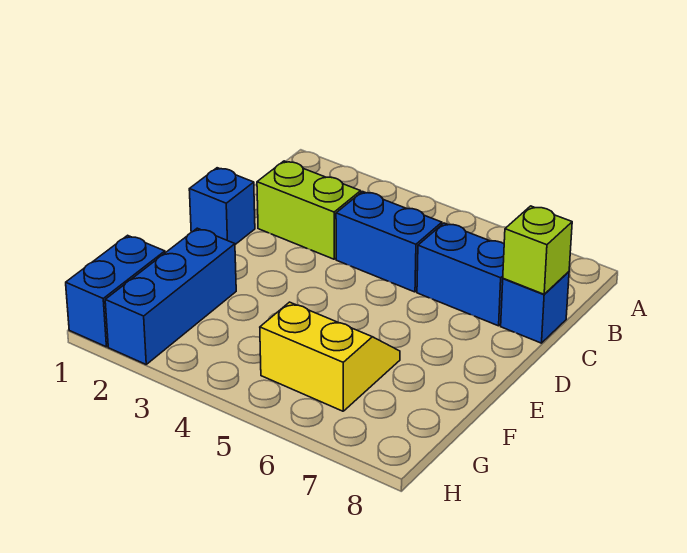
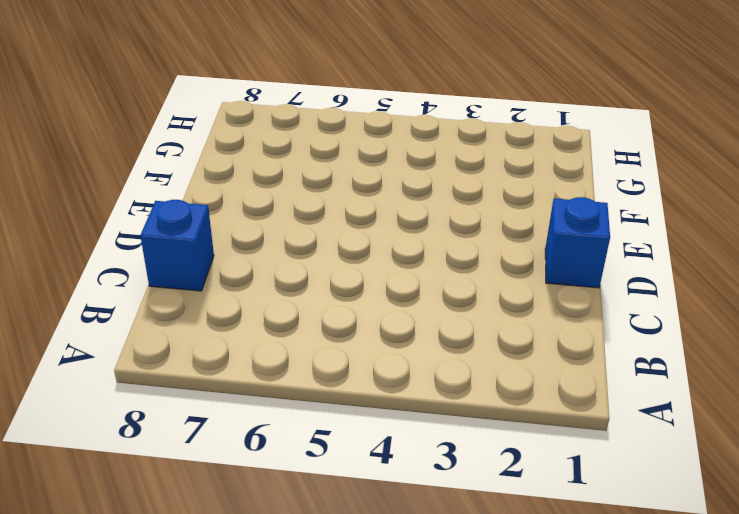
none -> lime 1x2 brick [257,161,361,259]
none -> blue 1x2 brick [336,192,442,292]

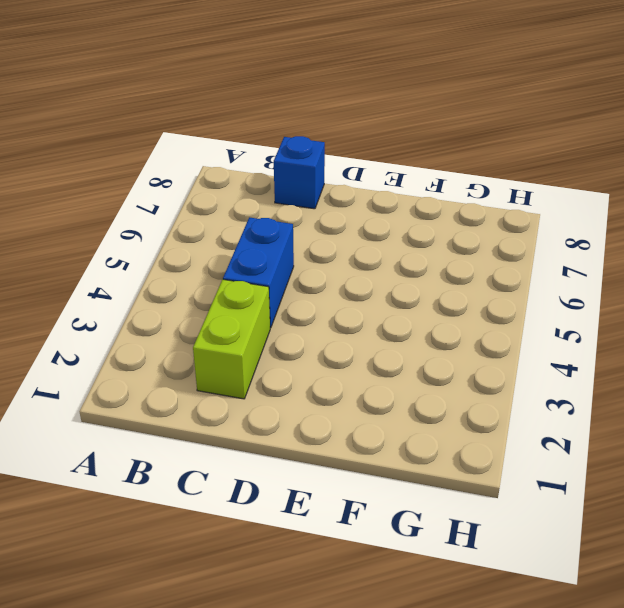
none -> blue 1x2 brick [417,223,504,326]
none -> blue 1x1 brick [189,168,255,244]

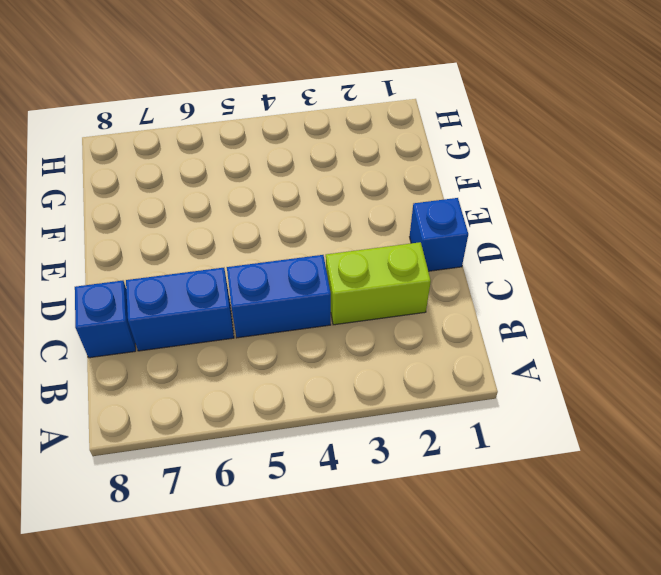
none -> blue 1x3 brick [105,228,236,364]
none -> yellow 2x2 slope [260,302,400,411]

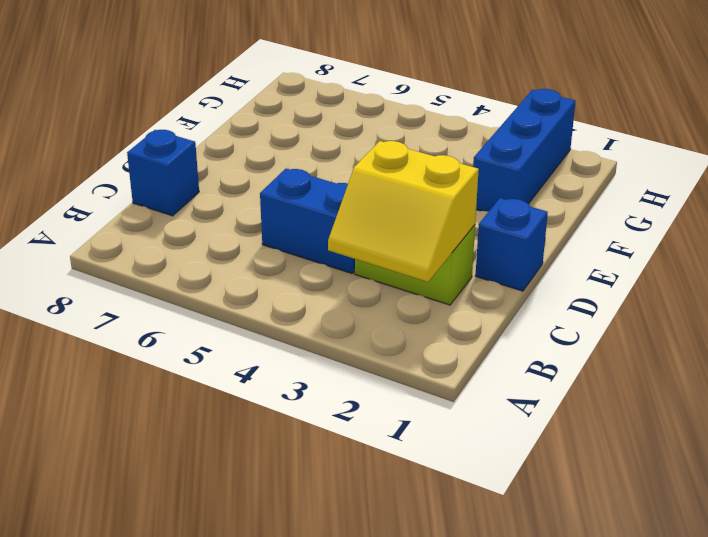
yellow 2x2 slope [328,141,479,282] -> yellow 2x2 slope moved to [260,302,400,411]
none -> blue 1x2 brick [417,223,504,326]
none -> blue 1x2 brick [66,235,165,347]

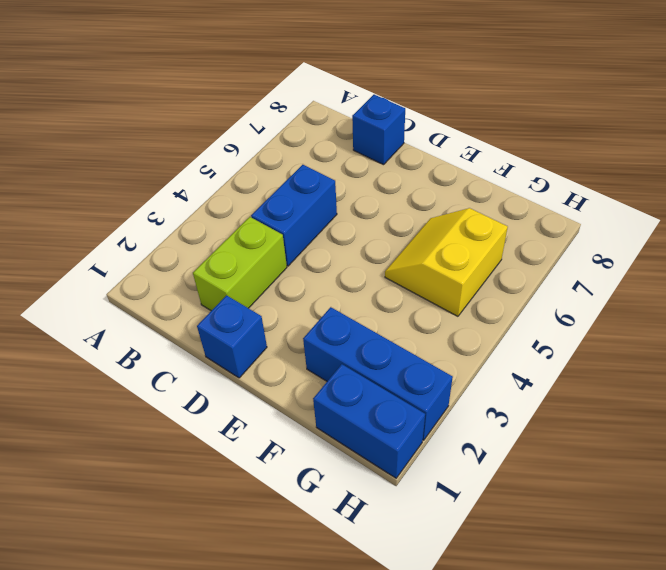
none -> blue 1x2 brick [417,223,504,326]
none -> lime 1x1 brick [503,206,572,294]

